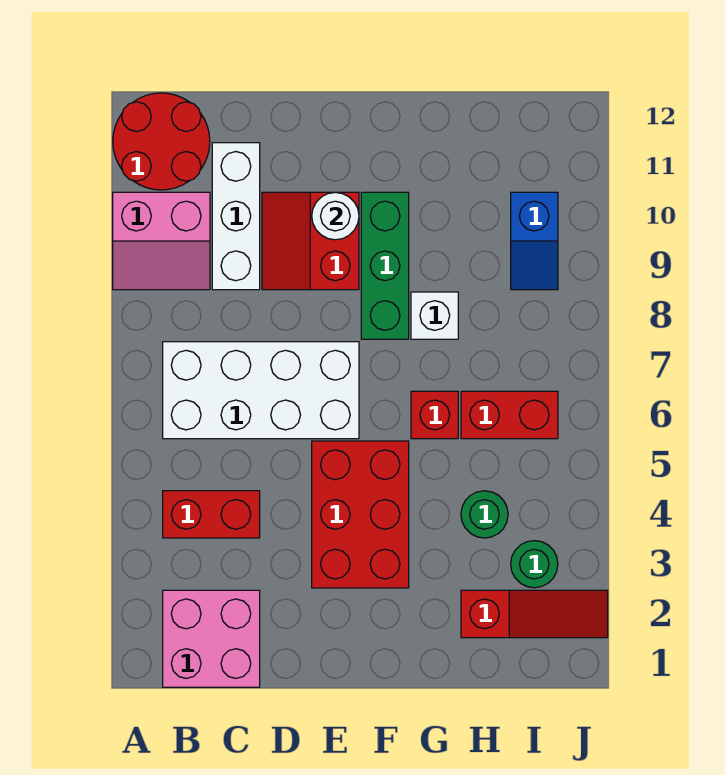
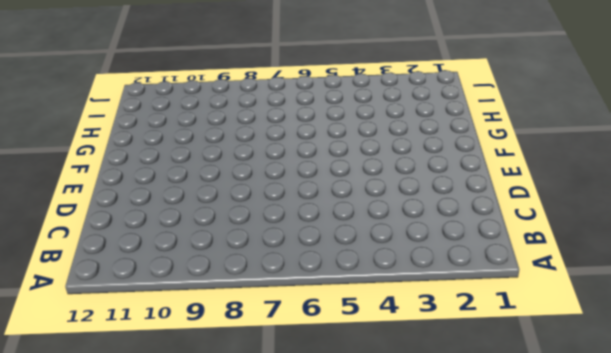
none -> pink 2x2 slope [113,192,210,290]
none -> red 2x2 round brick [113,93,210,190]
none -> pink 2x2 brick [163,590,260,687]

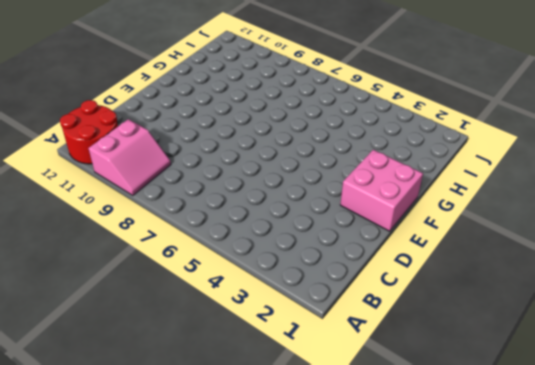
pink 2x2 brick [340,150,423,231] -> pink 2x2 brick moved to [163,590,260,687]
none -> red 1x2 brick [163,491,260,538]
none -> white 2x4 brick [163,342,359,439]
none -> white 1x3 brick [212,143,260,290]

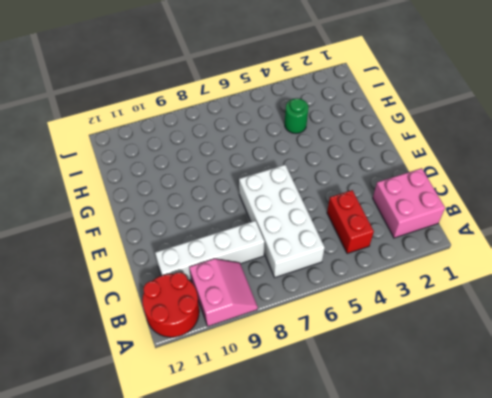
white 1x4 brick [155,221,265,280] -> white 1x3 brick [212,143,260,290]
none -> red 2x2 slope [262,192,359,290]
none -> red 2x3 brick [312,441,409,588]
none -> green 1x3 brick [361,192,409,339]

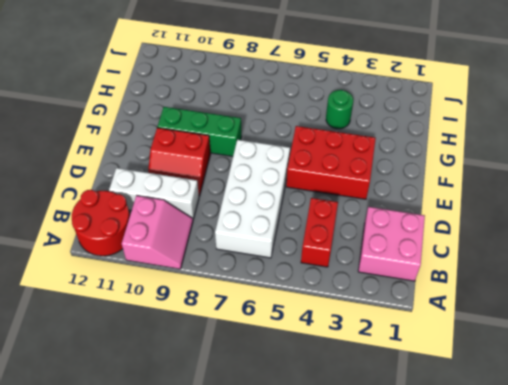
none -> red 1x1 brick [411,391,458,439]
none -> white 1x1 brick [411,292,458,339]
none -> red 1x3 slope [461,590,608,638]

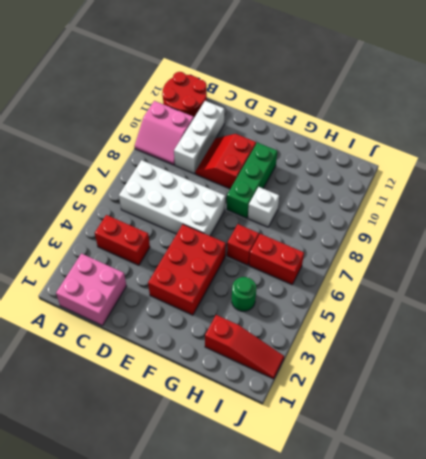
none -> green 1x1 round brick [511,541,558,588]
none -> blue 1x2 slope [511,192,558,290]
none -> white 1x1 round brick [312,192,359,240]

